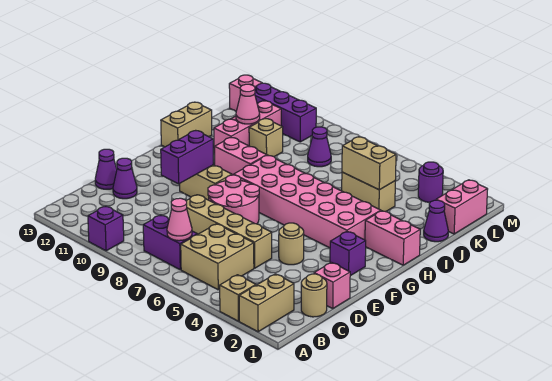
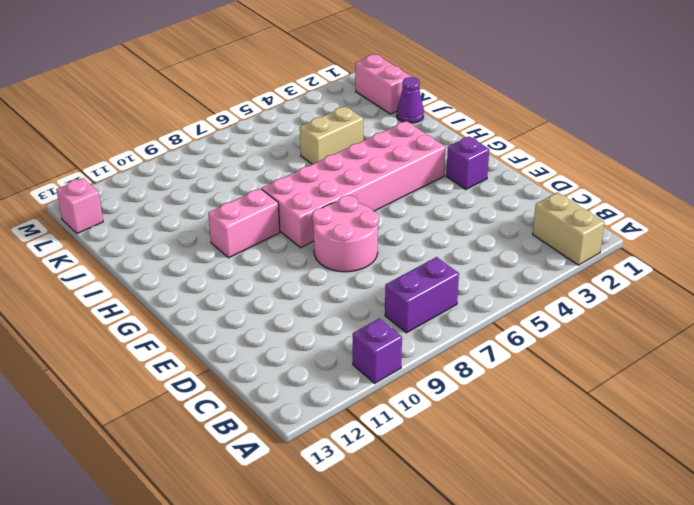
none -> tan 1x1 brick [220,275,256,321]
none -> tan 2x2 brick [181,224,254,290]
none -> tan 1x1 round brick [301,274,327,317]
none -> pink 1x1 brick [314,262,350,308]

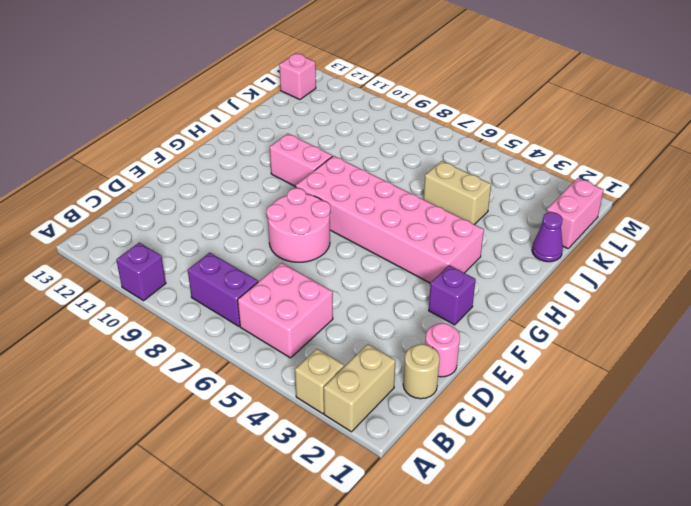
pink 2x2 brick [238,263,333,358] -> tan 2x2 brick [181,224,254,290]
pink 1x1 round brick [425,323,460,377] -> pink 1x1 brick [314,262,350,308]
none -> tan 1x4 brick [186,195,272,268]
none -> purple 1x1 cone [113,158,137,199]
none -> purple 1x1 cone [95,149,117,189]
none -> tan 1x1 round brick [279,223,304,265]

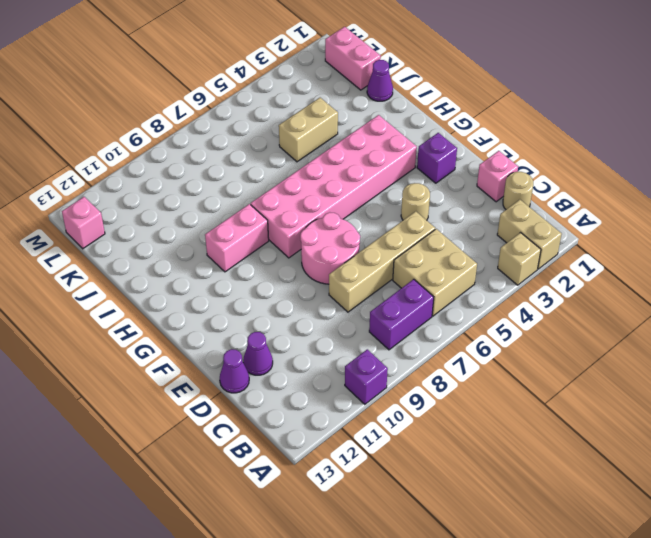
none -> tan 1x2 brick [180,165,232,200]
none -> pink 1x2 brick [365,211,420,265]
none -> tan 1x2 brick [161,102,212,147]
none -> pink 1x3 brick [214,101,281,153]

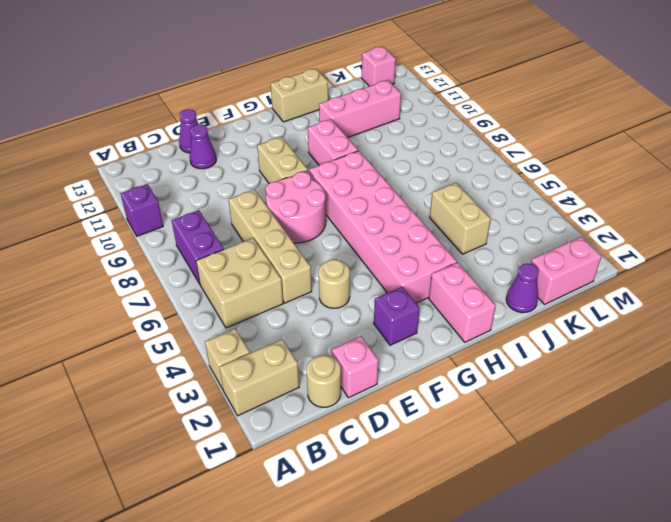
none -> tan 1x1 brick [249,119,283,157]
none -> purple 1x1 cone [308,127,331,167]
none -> purple 1x1 round brick [418,162,443,202]
none -> purple 1x3 brick [255,83,316,142]

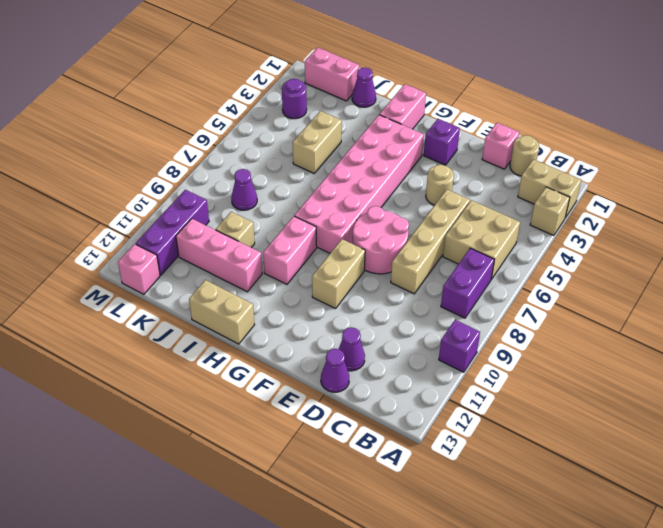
none -> pink 1x1 cone [167,198,192,241]
none -> purple 1x2 brick [161,131,213,184]
none -> tan 1x2 brick [342,137,396,190]
none -> pink 1x1 cone [236,84,260,124]

